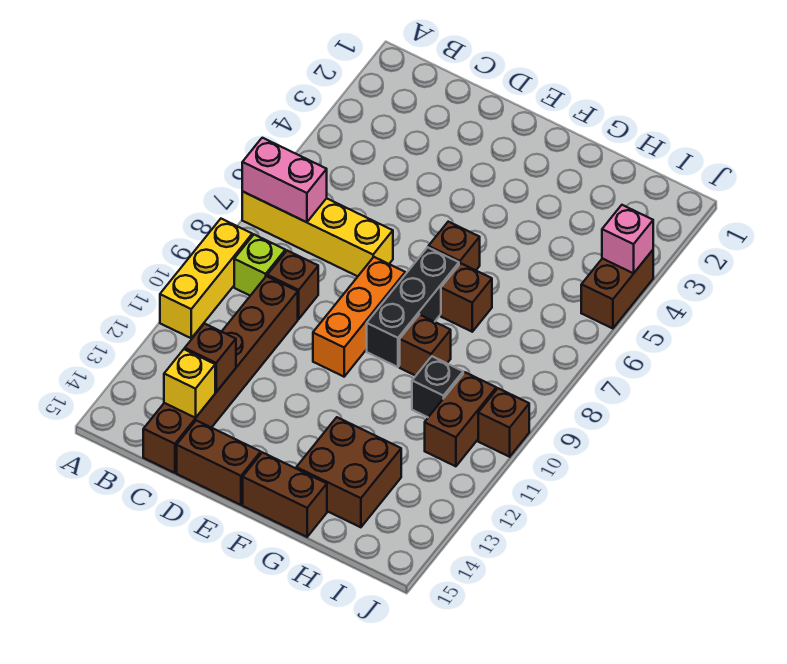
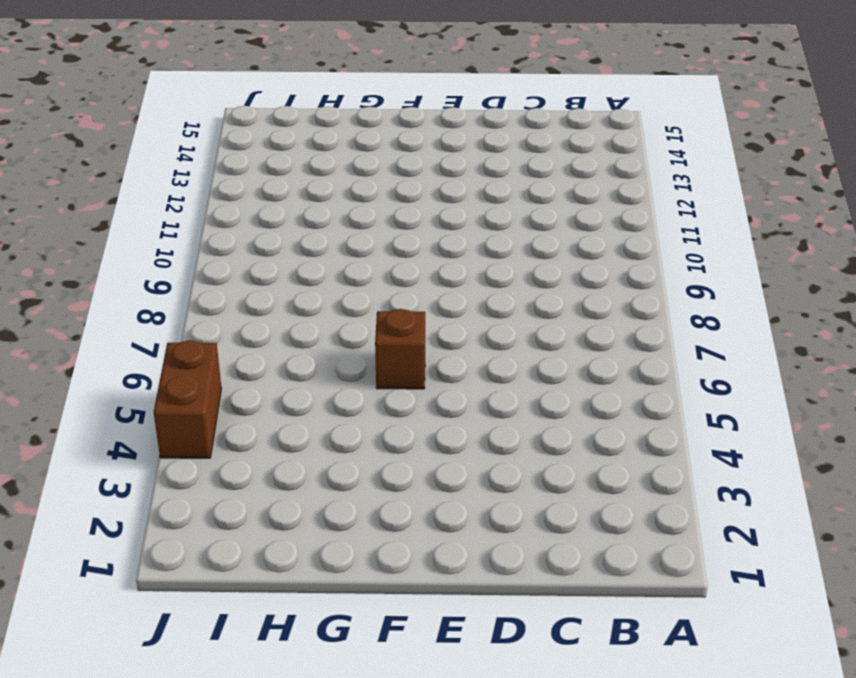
none -> yellow 1x4 brick [242,191,393,276]
none -> yellow 1x3 brick [160,219,252,338]
none -> lime 1x1 brick [234,235,285,296]

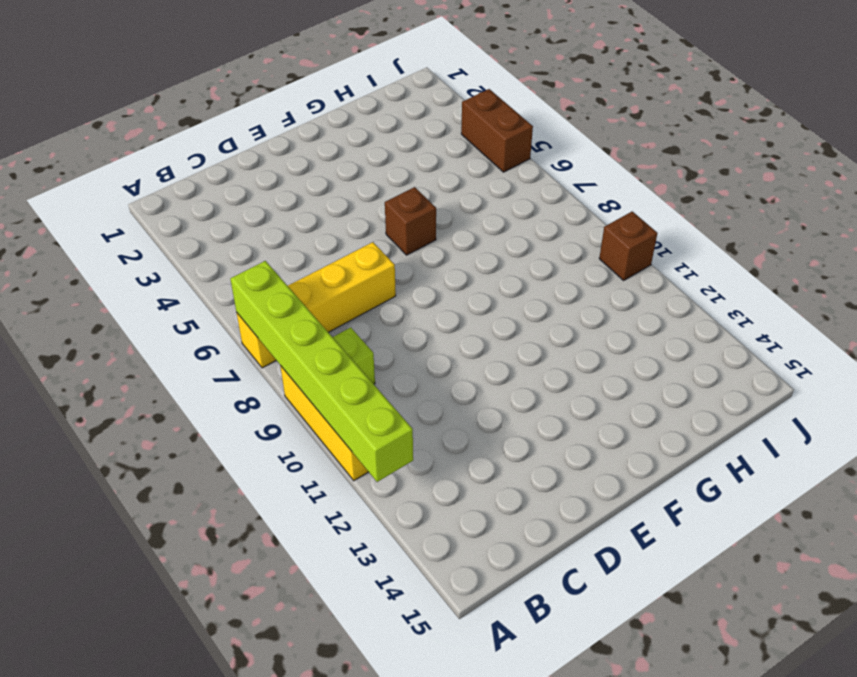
lime 1x6 brick [230,261,413,482] -> pink 1x2 brick [242,138,327,222]
none -> brown 1x1 brick [267,251,318,319]
none -> brown 1x6 brick [143,276,298,473]
none -> brown 1x2 brick [177,420,261,505]

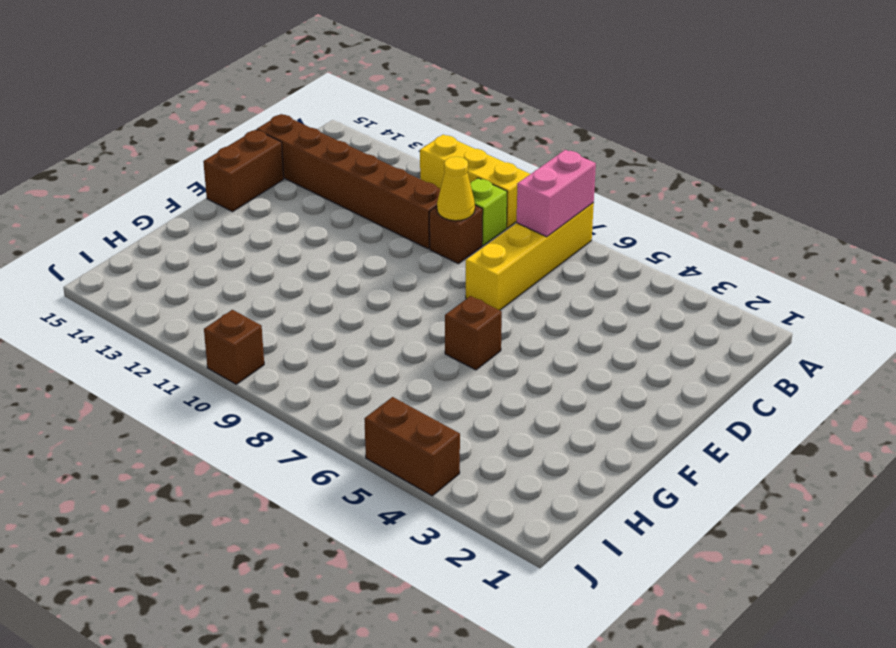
yellow 1x1 cone [437,157,475,221] -> none
none -> orange 1x3 brick [313,257,405,377]
none -> black 1x3 brick [367,247,459,367]
none -> brown 1x2 brick [243,453,327,537]

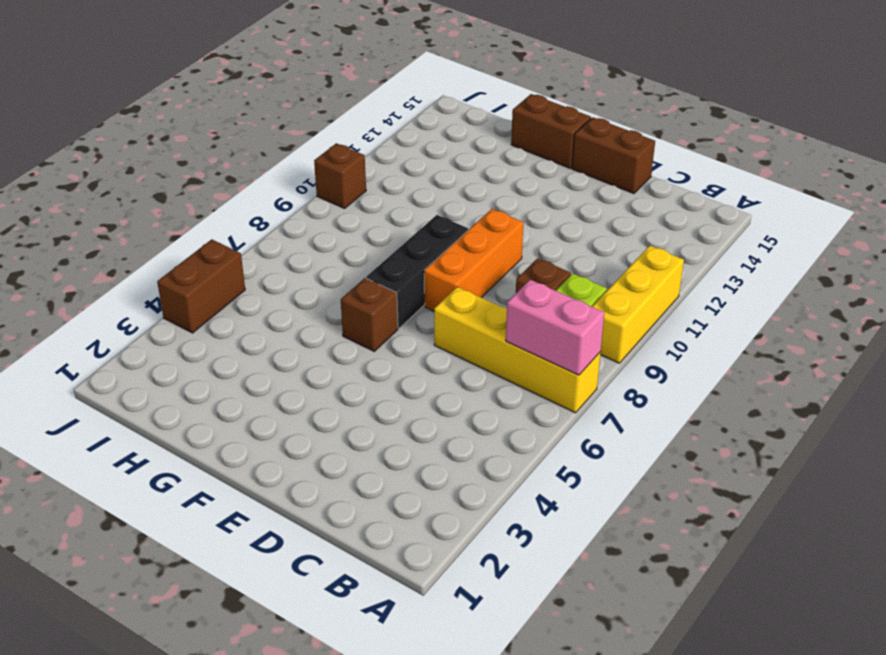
none -> brown 1x6 brick [143,276,298,473]
none -> brown 1x1 brick [441,263,492,332]
none -> brown 1x1 brick [400,315,451,376]

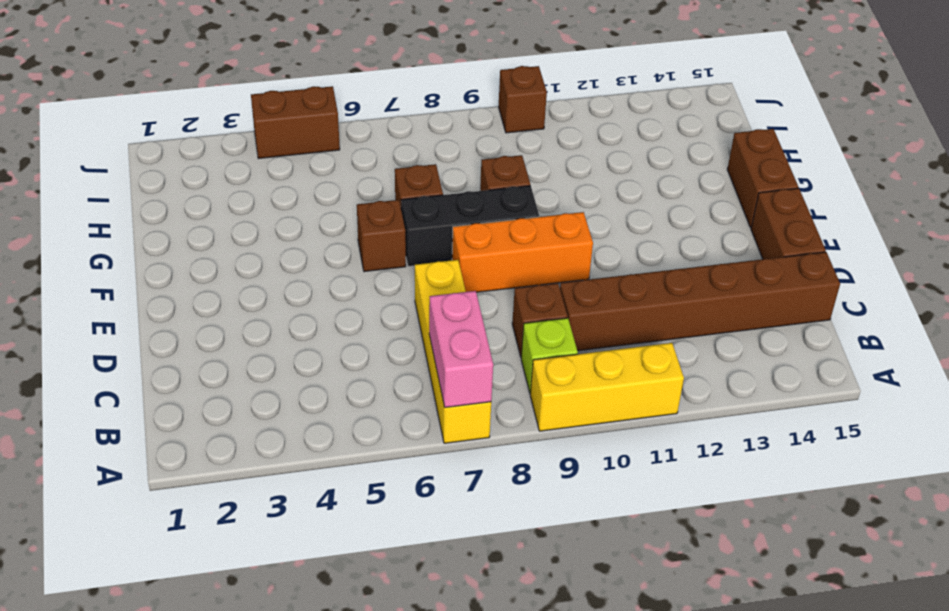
none -> brown 2x2 brick [296,417,401,527]
none -> black 1x1 brick [412,356,463,417]
none -> brown 1x2 brick [425,372,496,466]

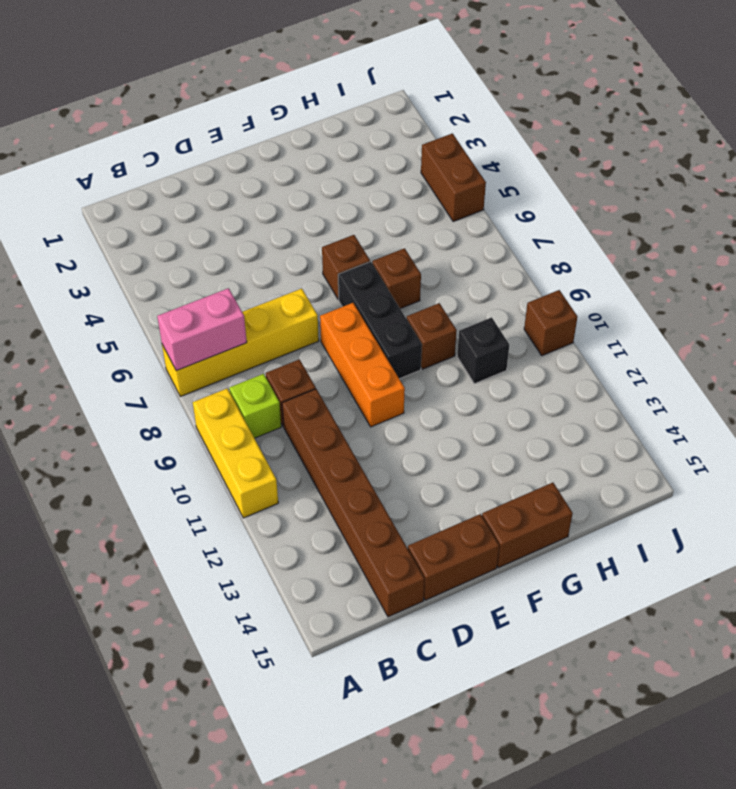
none -> brown 2x2 brick [296,417,401,527]
none -> brown 1x2 brick [425,372,496,466]
none -> brown 1x1 brick [185,324,236,392]

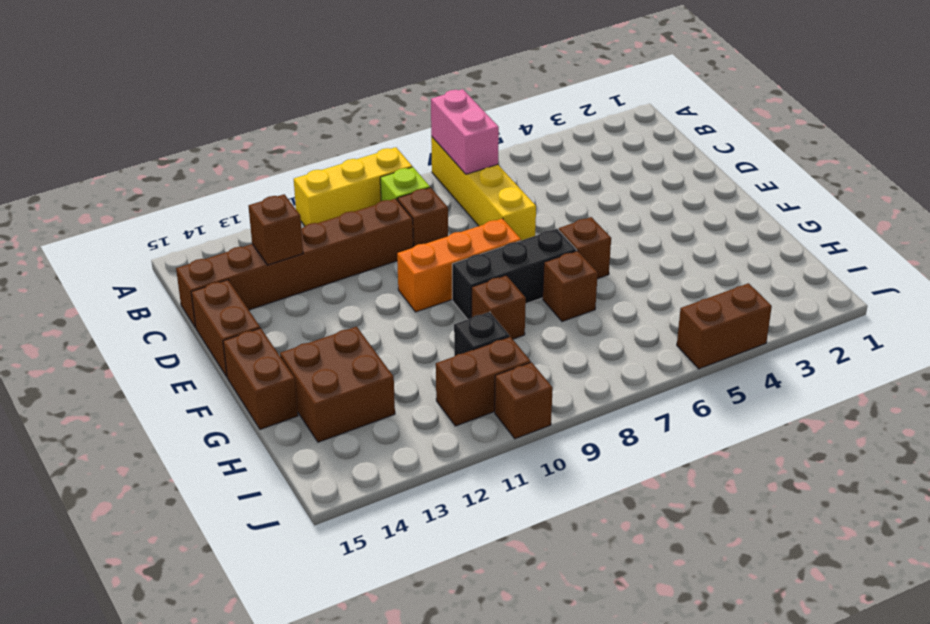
none -> yellow 1x1 brick [164,349,215,418]
none -> pink 1x1 brick [602,205,653,273]

